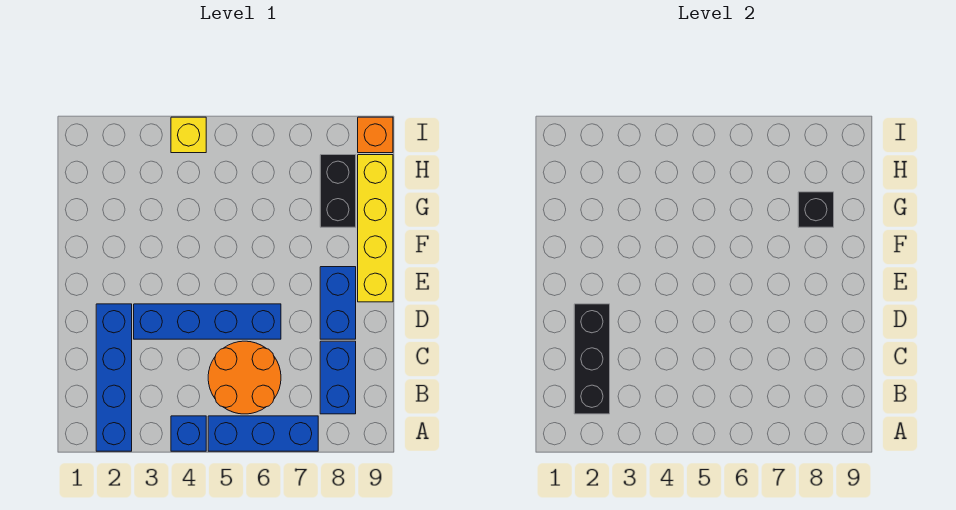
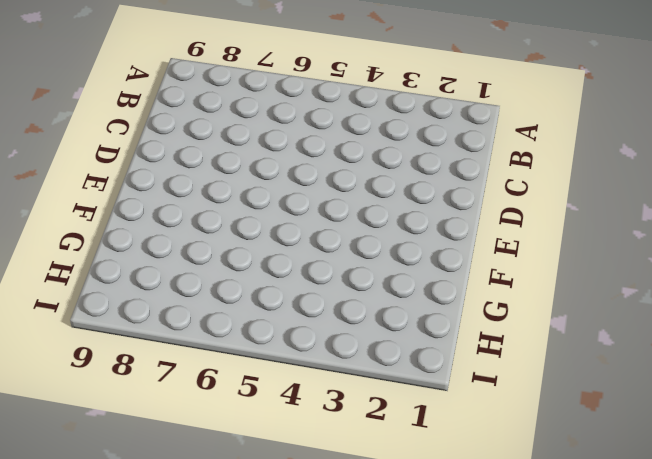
none -> blue 1x4 brick [96,304,132,451]
none -> blue 1x1 brick [171,416,206,451]
none -> blue 1x3 brick [208,416,318,451]

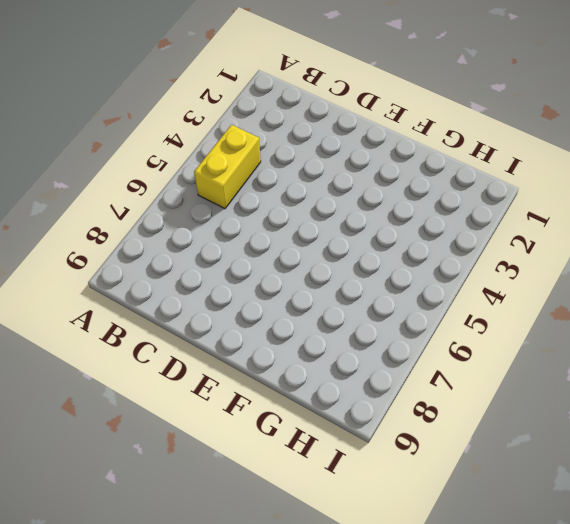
yellow 1x2 brick [194,125,261,209] -> orange 2x2 round brick [208,341,281,414]
none -> blue 1x4 brick [96,304,132,451]
none -> blue 1x1 brick [171,416,206,451]
none -> blue 1x3 brick [208,416,318,451]

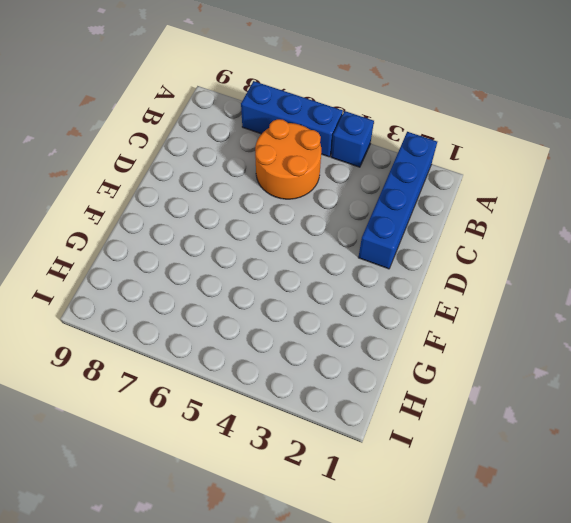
none -> blue 1x2 brick [320,341,356,414]
none -> blue 1x4 brick [134,304,281,339]
none -> blue 1x2 brick [320,267,356,339]

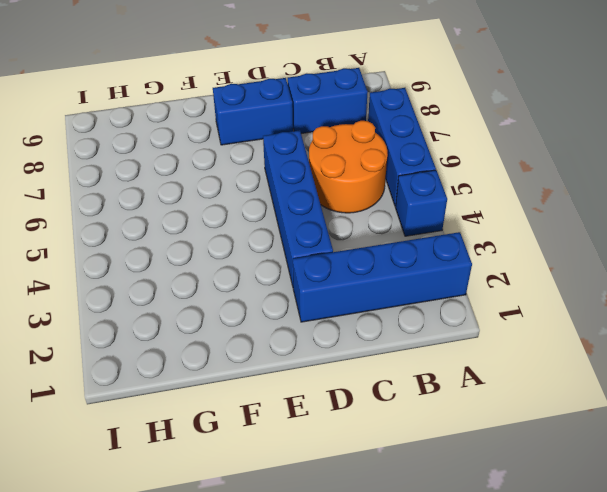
none -> yellow 1x4 brick [358,155,393,302]
none -> black 1x2 brick [320,155,356,227]
none -> yellow 1x1 brick [171,117,206,153]

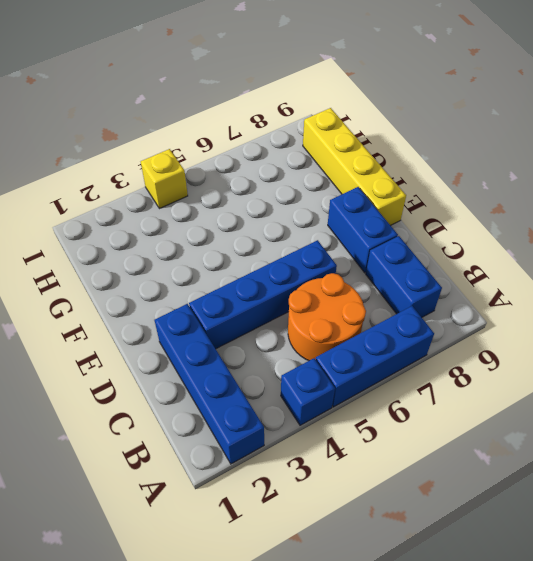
none -> black 1x2 brick [320,155,356,227]
none -> orange 1x1 brick [358,117,393,153]
none -> black 1x3 brick [574,304,610,414]

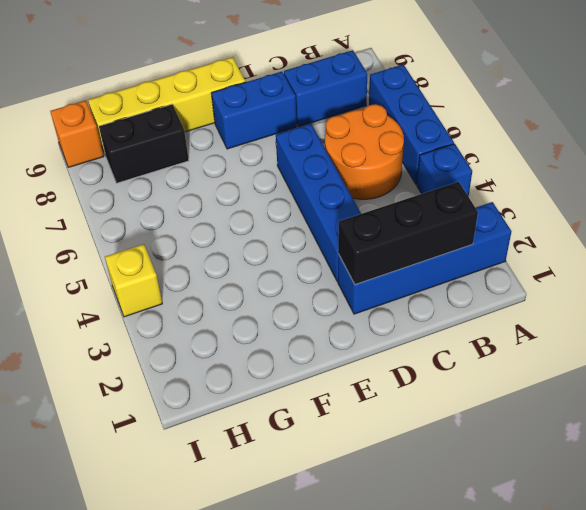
none -> black 1x1 brick [798,192,834,227]

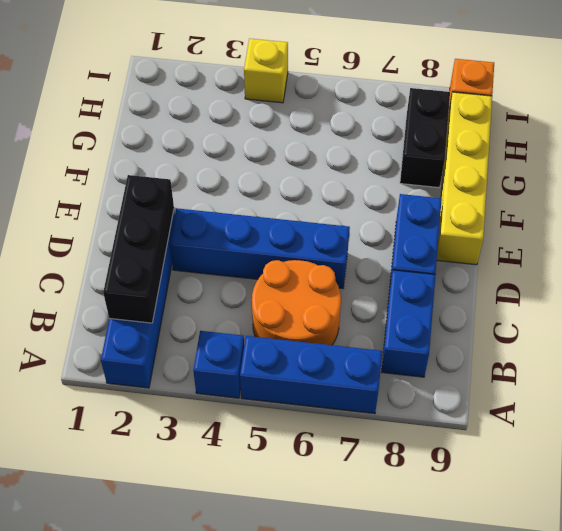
none -> black 1x1 brick [798,192,834,227]

